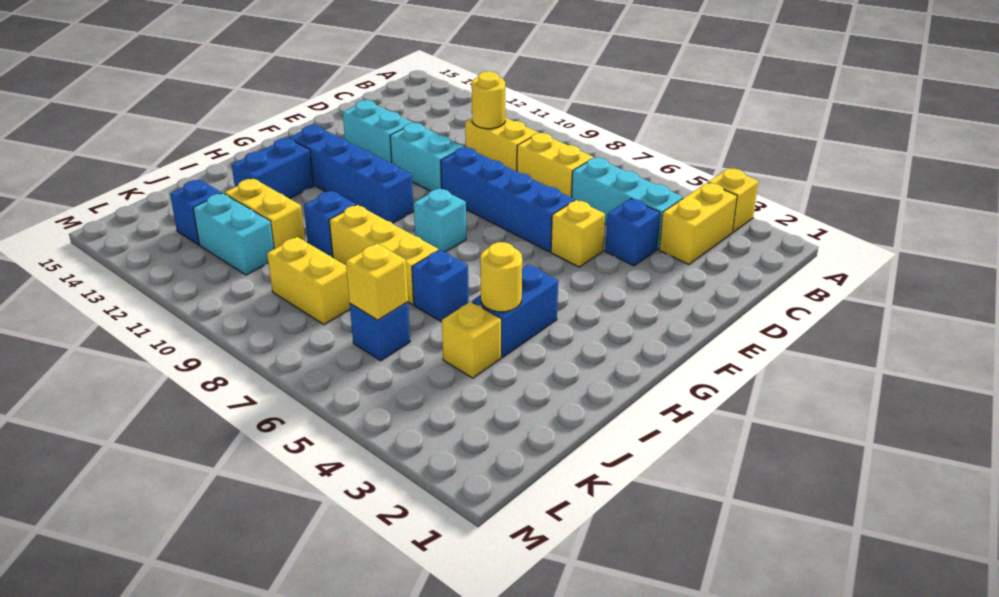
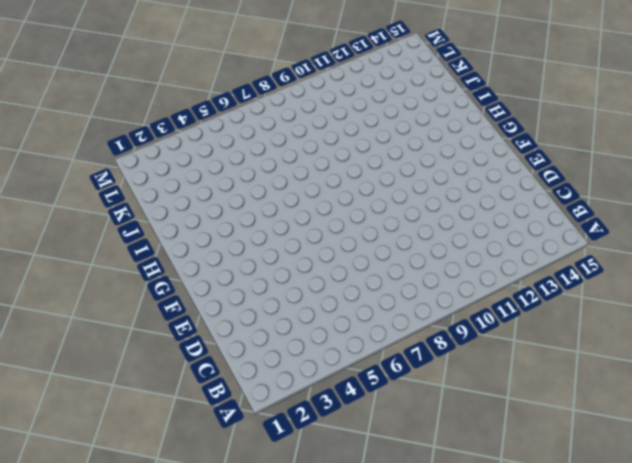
none -> yellow 1x1 brick [708,168,758,232]
none -> yellow 1x2 brick [659,183,737,264]
none -> cyan 1x3 brick [572,158,683,249]

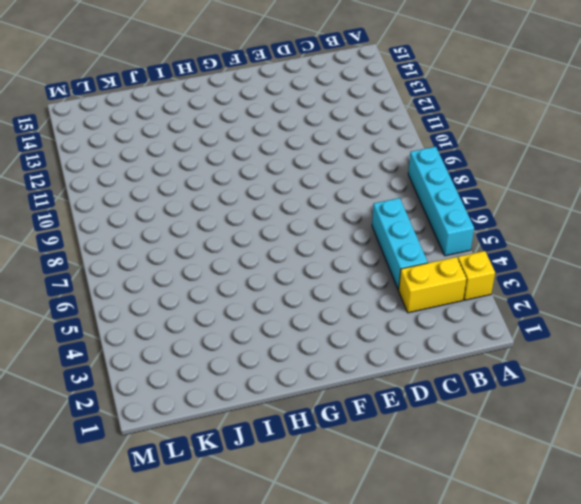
cyan 1x4 brick [408,147,474,256] -> none
none -> yellow 1x2 brick [517,133,594,197]
none -> yellow 1x2 brick [465,117,539,171]
none -> blue 1x1 brick [605,199,660,266]

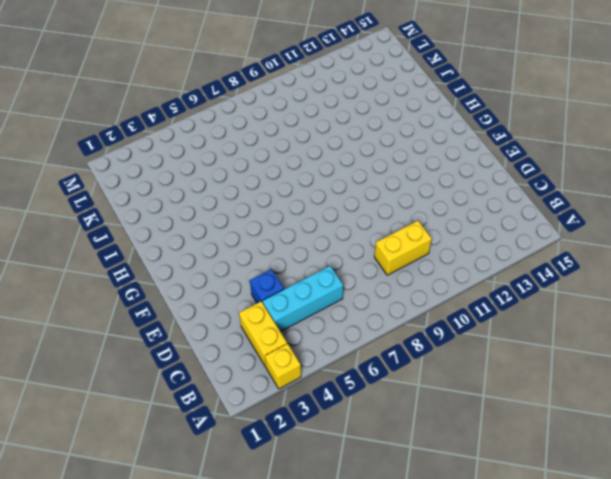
none -> yellow 1x2 brick [517,133,594,197]
none -> yellow 1x1 brick [551,200,605,267]
none -> blue 1x4 brick [441,147,575,252]

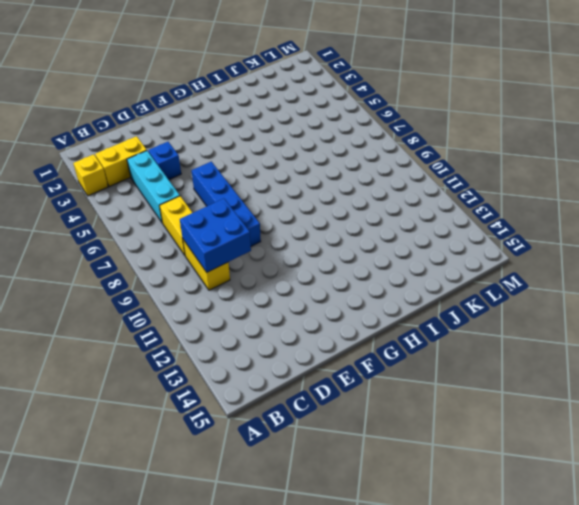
blue 2x2 brick [180,199,251,272] -> yellow 1x1 round brick [472,71,505,129]
none -> yellow 1x1 brick [551,200,605,267]
none -> cyan 1x2 brick [390,123,463,191]
none -> cyan 1x2 brick [343,100,413,163]

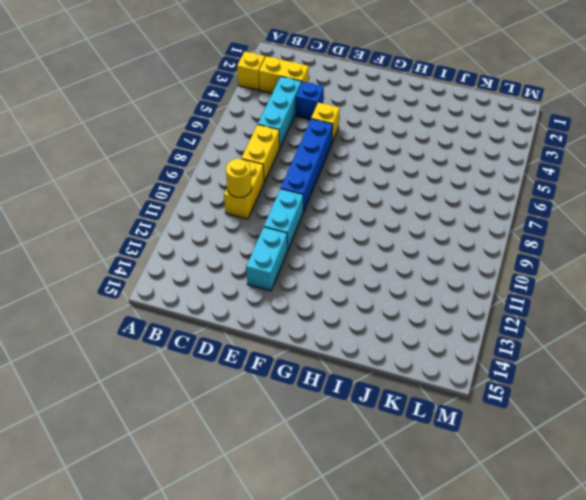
none -> cyan 1x1 brick [413,188,466,252]
none -> blue 1x4 brick [289,125,414,223]
none -> blue 1x2 brick [472,265,558,358]

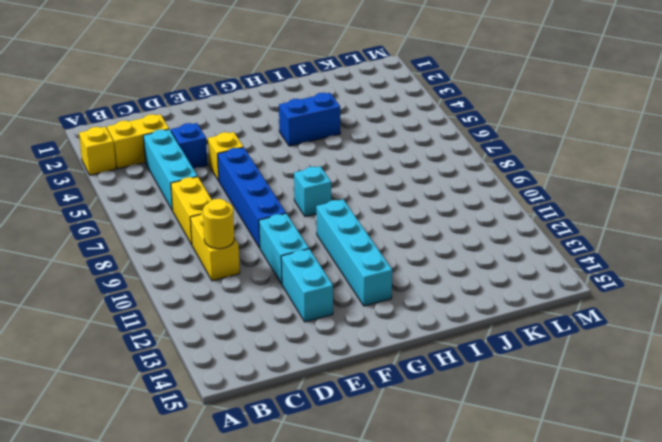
cyan 1x4 brick [316,199,392,306] -> blue 1x4 brick [289,125,414,223]
none -> blue 1x2 brick [232,138,314,199]
none -> blue 1x1 brick [412,250,469,322]
none -> yellow 1x3 brick [329,205,439,305]

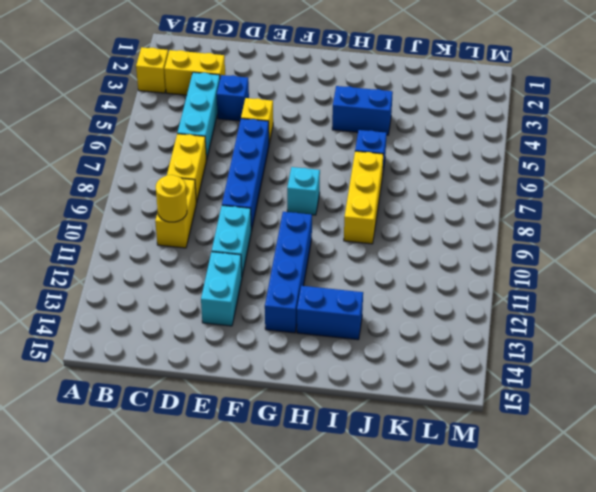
none -> blue 1x1 brick [304,191,356,257]
none -> yellow 1x1 brick [442,302,501,378]
none -> yellow 1x2 brick [225,178,305,249]

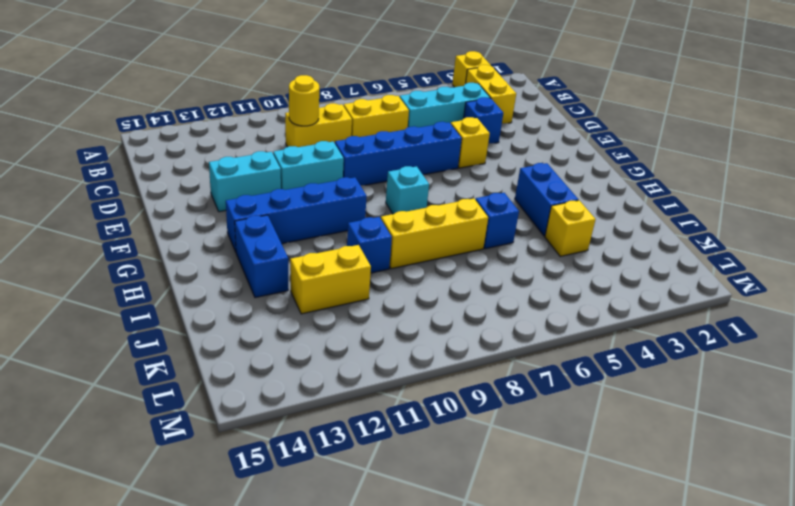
none -> blue 1x1 brick [350,302,410,361]
none -> yellow 1x2 brick [267,237,350,325]
none -> cyan 1x2 brick [193,193,274,275]

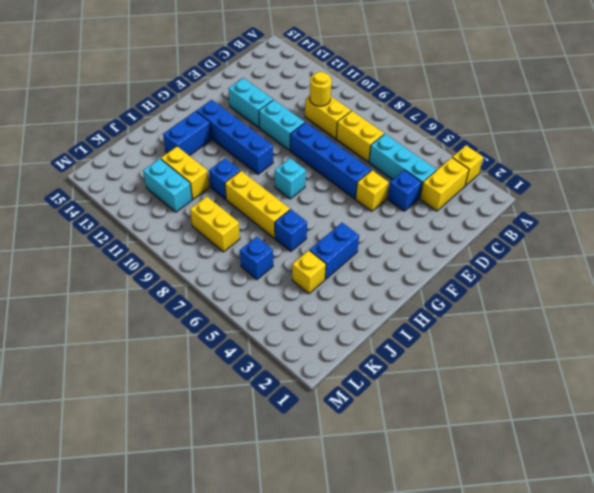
none -> blue 1x1 brick [170,180,222,245]
none -> yellow 1x1 round brick [480,242,522,312]
none -> yellow 1x1 brick [346,244,408,320]

